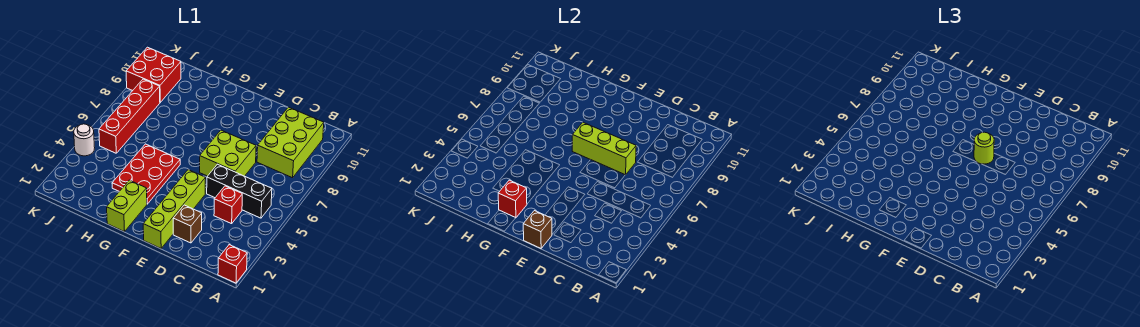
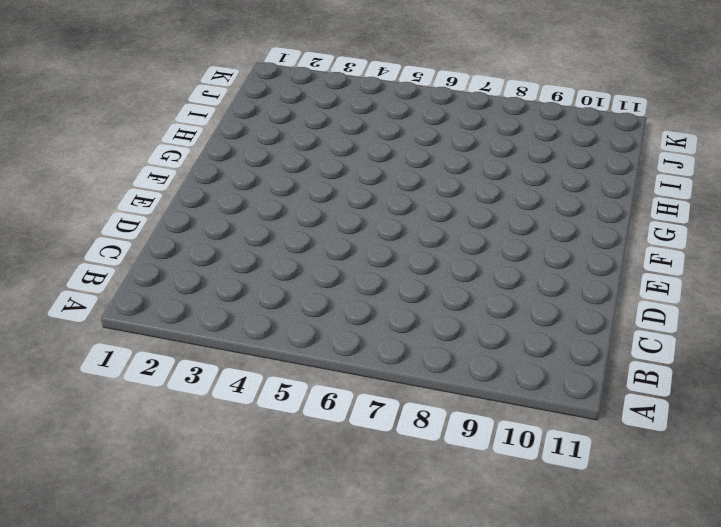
none -> red 1x1 brick [218,245,247,283]
none -> black 1x3 brick [207,164,272,218]
none -> lime 2x3 brick [257,107,324,178]

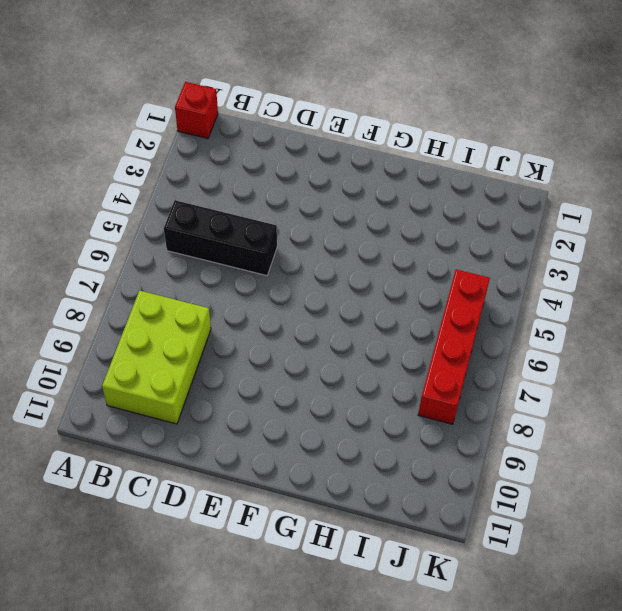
none -> red 1x1 brick [214,186,242,224]
none -> brown 1x1 brick [173,205,202,243]
none -> lime 2x2 brick [200,130,256,176]

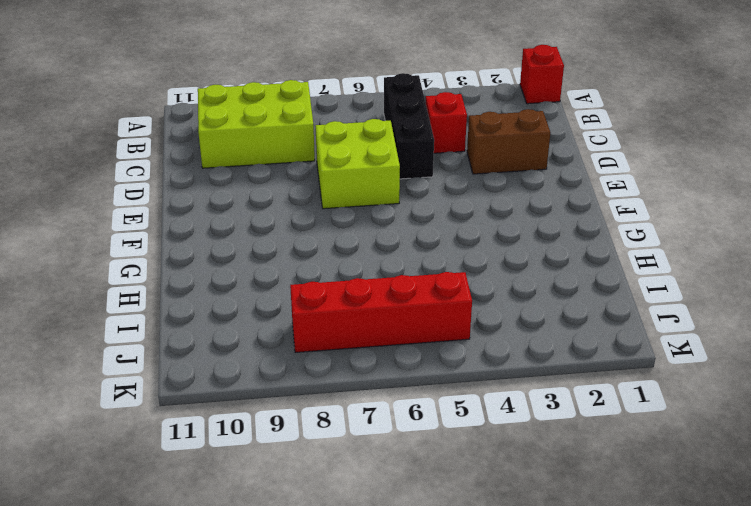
brown 1x2 brick [467,109,550,174] -> brown 1x1 brick [173,205,202,243]
none -> lime 1x4 brick [143,170,206,248]
none -> lime 1x2 brick [107,180,147,232]
none -> red 2x3 plate [112,144,180,204]

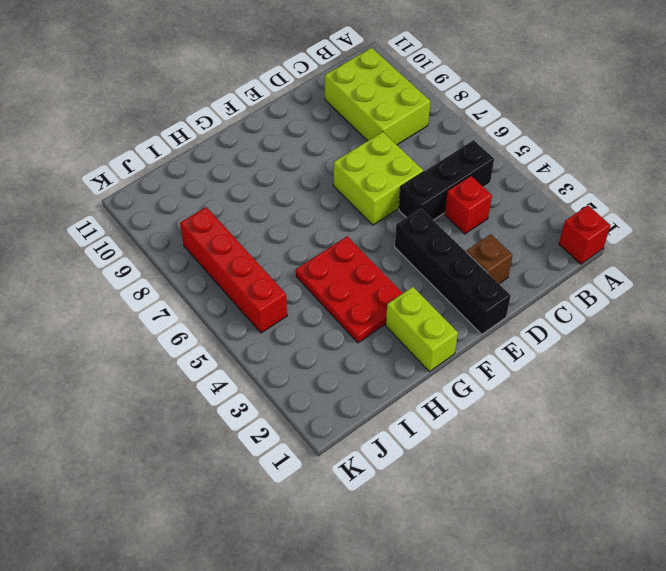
black 1x4 brick [395,208,511,334] -> lime 1x4 brick [143,170,206,248]
none -> red 2x2 brick [126,47,181,102]
none -> white 1x1 round brick [74,124,95,156]
none -> lime 1x3 brick [572,122,636,175]

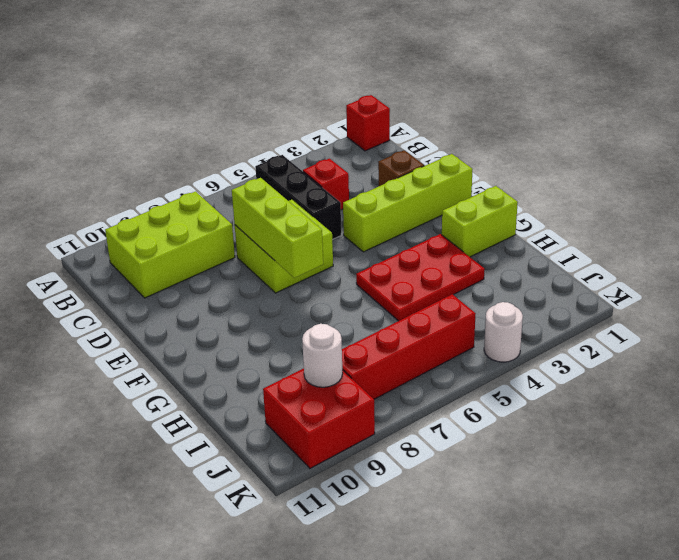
white 1x1 round brick [302,324,343,387] -> none
none -> brown 1x1 brick [523,211,552,248]
none -> red 1x1 brick [498,180,527,218]
none -> lime 1x1 round brick [974,132,994,164]

